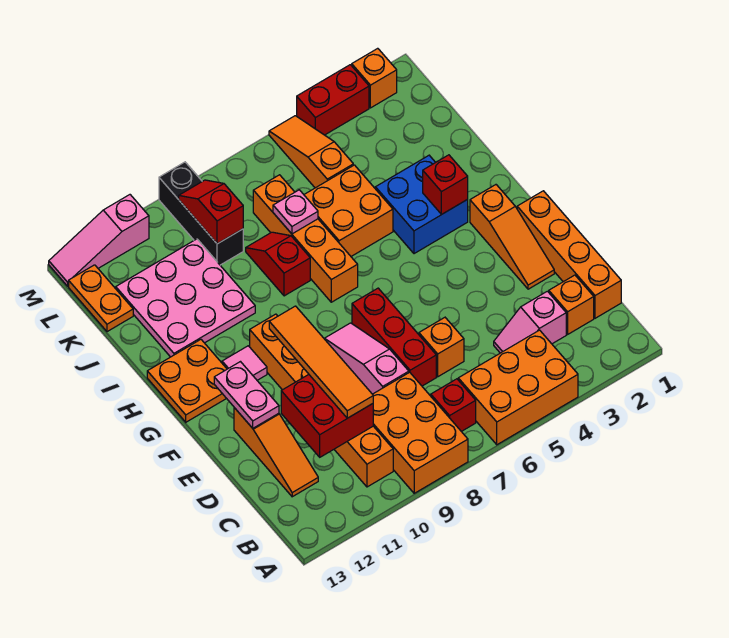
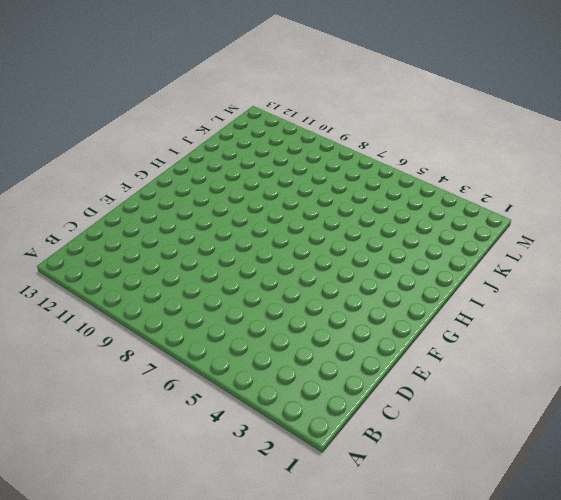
none -> orange 2x3 brick [458,330,578,445]
none -> orange 2x3 brick [373,372,468,493]
none -> red 1x1 brick [431,379,476,432]
none -> orange 1x6 brick [250,314,393,487]

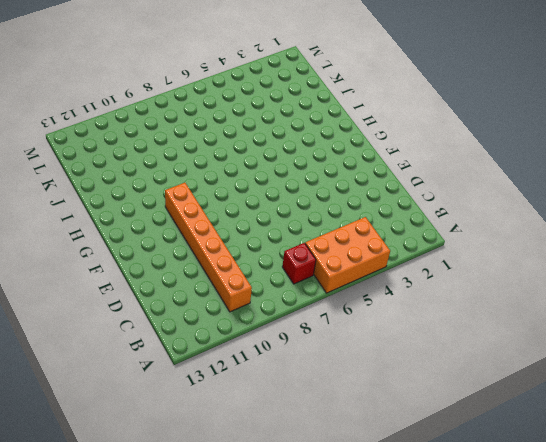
none -> orange 2x3 brick [373,372,468,493]
none -> orange 1x4 brick [517,191,621,318]
none -> orange 1x1 brick [549,275,594,334]
none -> pink 1x2 slope [494,291,566,353]

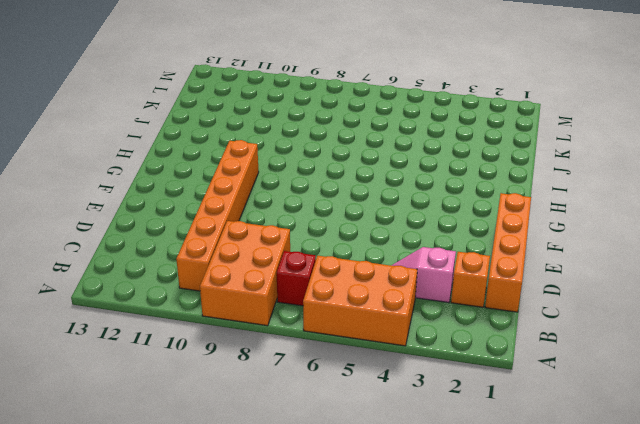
none -> orange 1x3 slope [234,408,318,497]
none -> orange 1x1 brick [419,318,464,377]
none -> red 1x3 brick [352,288,436,386]
none -> pink 1x3 slope [324,323,409,394]

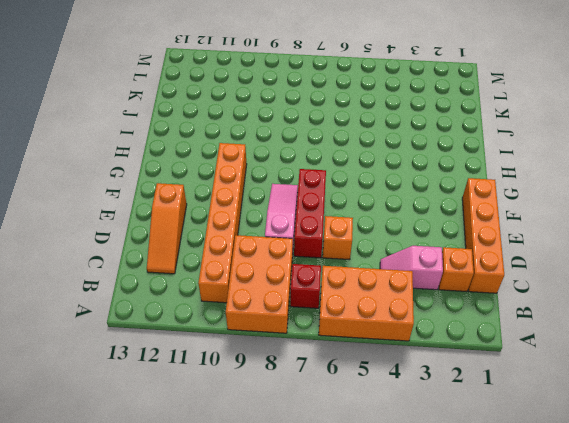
none -> orange 1x3 slope [470,185,554,289]
none -> pink 1x1 tile [222,346,267,380]
none -> orange 2x2 plate [147,340,227,422]
none -> blue 2x2 brick [375,155,468,254]

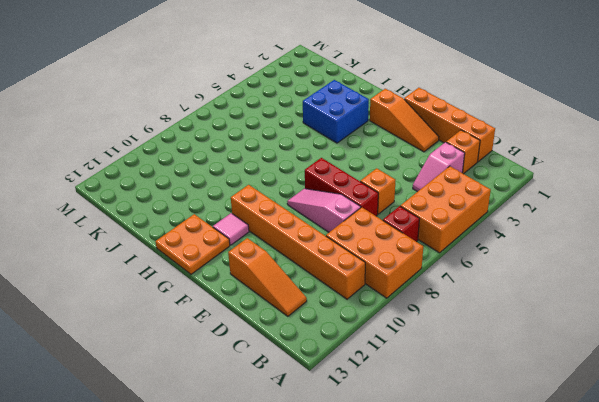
none -> orange 1x4 brick [253,175,358,302]
none -> orange 2x2 brick [304,165,393,256]
none -> red 1x2 slope [246,232,310,296]
none -> pink 3x3 plate [116,239,255,357]

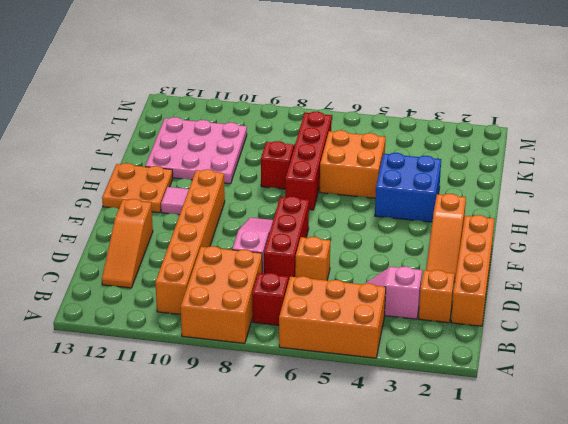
red 1x4 brick [285,112,332,210] -> orange 1x4 brick [253,175,358,302]
none -> orange 1x3 slope [269,116,353,188]
none -> black 1x3 brick [159,162,243,265]
none -> orange 1x2 plate [69,265,133,332]
none -> orange 1x1 brick [352,48,397,108]

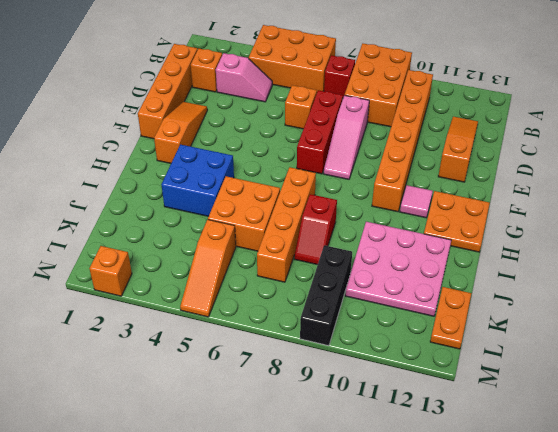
none -> red 1x2 brick [297,65,369,135]
none -> pink 1x3 slope [49,195,149,286]
none -> red 2x2 brick [281,375,373,457]
none -> pink 1x2 plate [214,362,279,428]

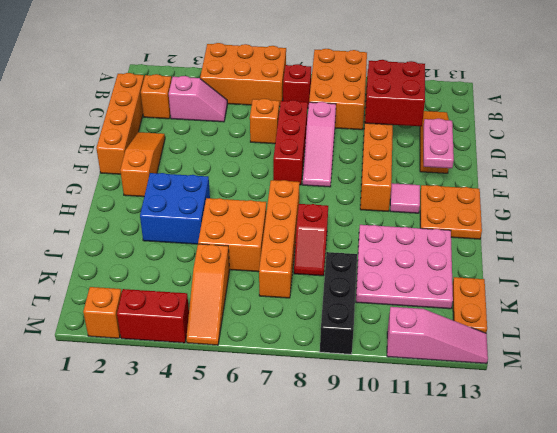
none -> red 1x1 brick [423,155,468,215]
none -> pink 1x1 plate [273,190,318,234]
none -> red 1x2 slope [179,180,243,244]
none -> orange 1x4 tile [269,306,373,418]

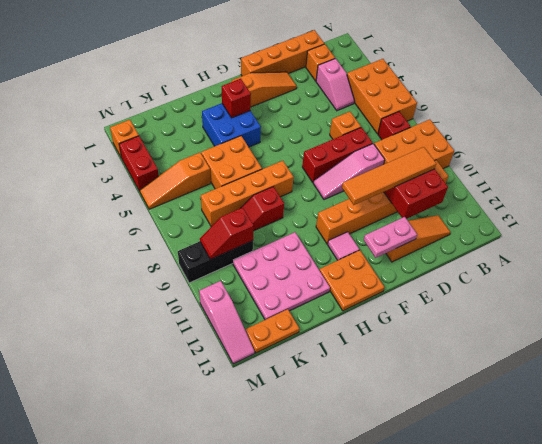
none -> pink 1x1 plate [273,190,318,234]

